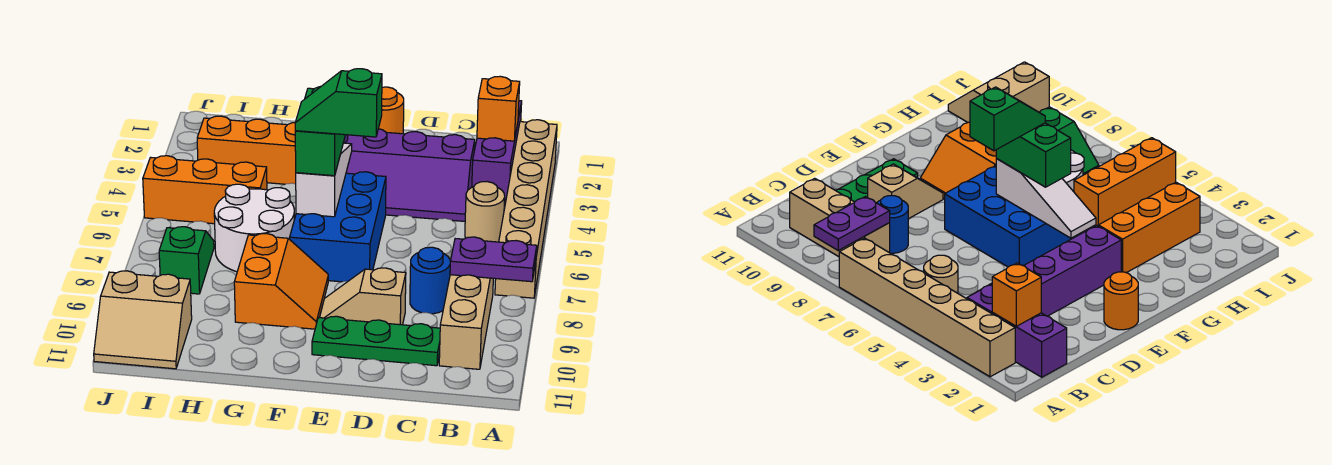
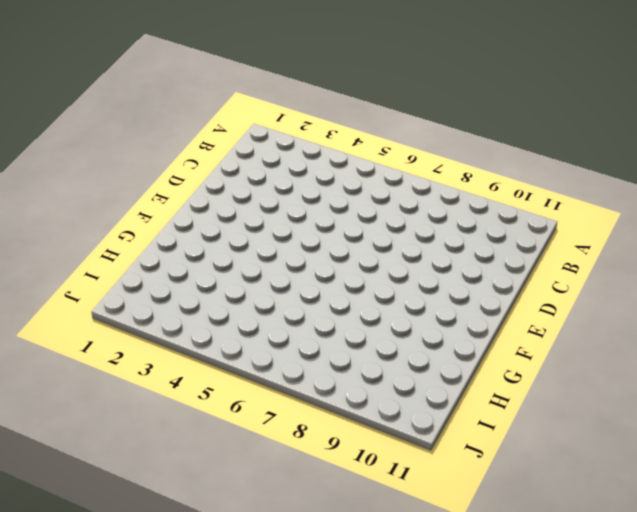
none -> tan 1x6 brick [495,120,557,298]
none -> purple 1x3 brick [472,101,522,202]
none -> tan 1x1 round brick [465,182,505,242]

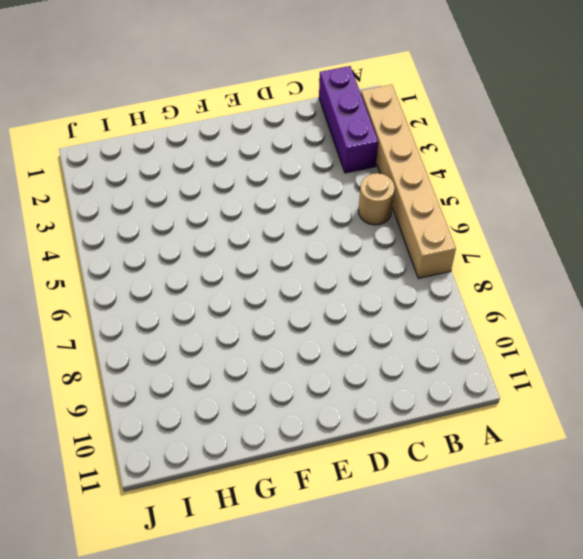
none -> tan 1x3 brick [439,275,493,369]
none -> purple 2x4 slope [343,129,475,221]
none -> blue 1x1 round brick [410,247,450,314]

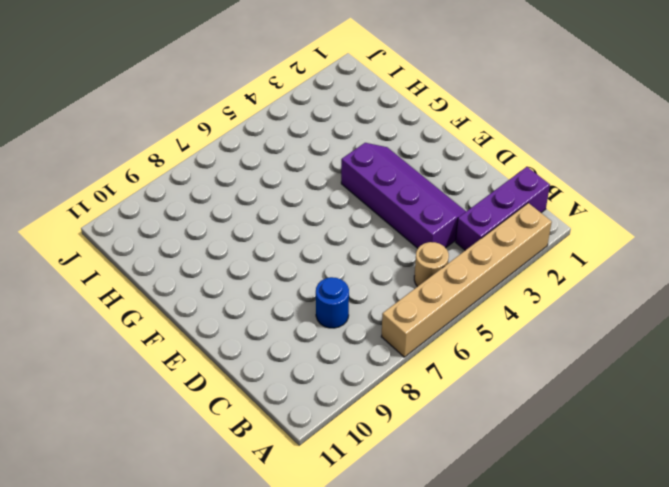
purple 2x4 slope [341,143,466,248] -> purple 2x4 slope turned to [343,129,475,221]
none -> tan 1x3 brick [439,275,493,369]
none -> green 1x3 plate [312,316,440,366]
none -> tan 1x2 slope [320,268,406,325]

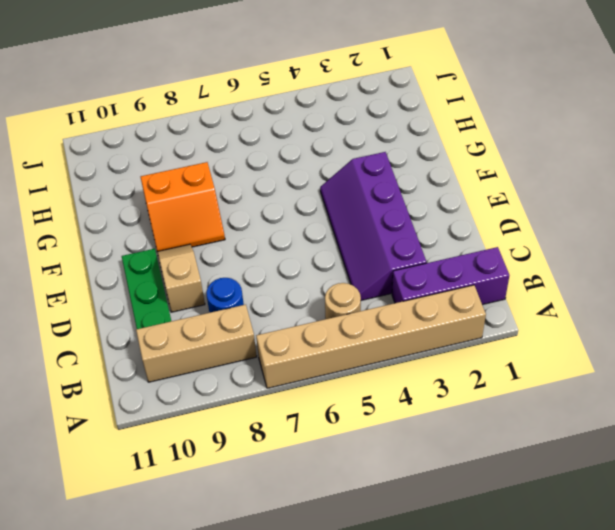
none -> orange 1x1 round brick [378,87,404,134]
none -> blue 2x3 brick [290,172,386,282]
none -> orange 1x3 brick [197,116,296,184]

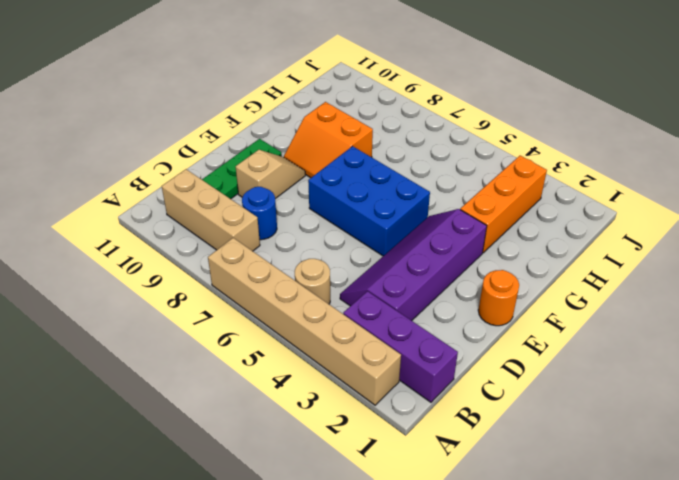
none -> white 2x2 round brick [214,184,294,272]
none -> orange 1x3 brick [143,156,267,224]
none -> green 1x2 slope [159,227,214,294]

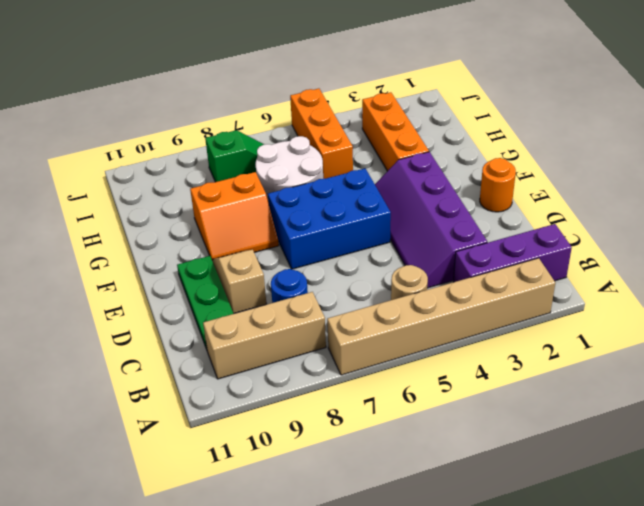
none -> tan 2x2 slope [94,271,192,369]
none -> purple 1x2 plate [450,237,537,282]
none -> orange 1x1 brick [477,76,520,141]

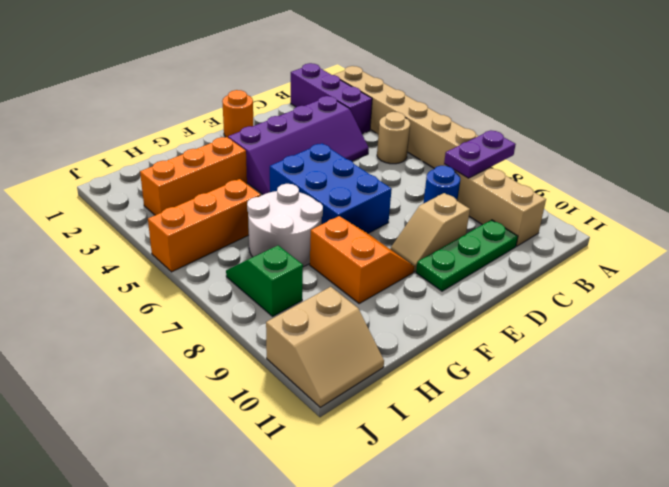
none -> orange 1x1 brick [477,76,520,141]
none -> white 1x3 slope [296,143,352,217]
none -> green 1x2 brick [295,86,345,176]

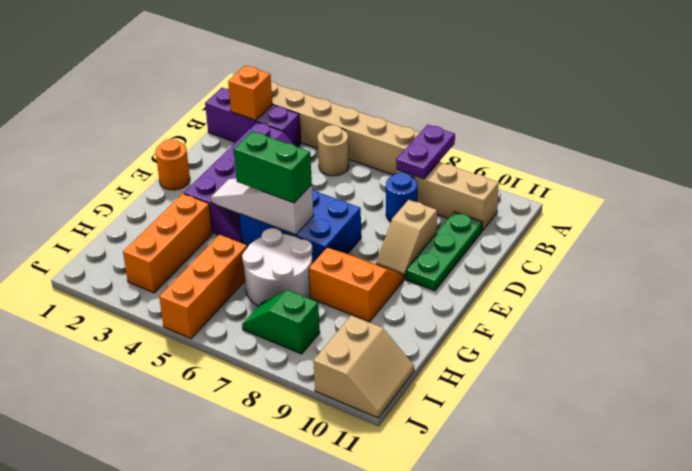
none -> green 1x2 slope [295,69,382,137]

